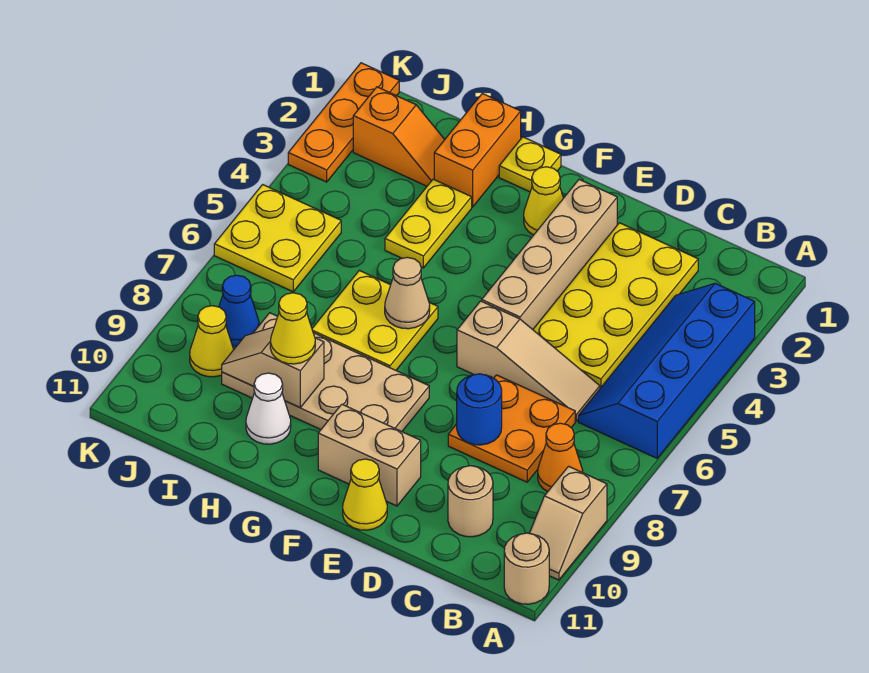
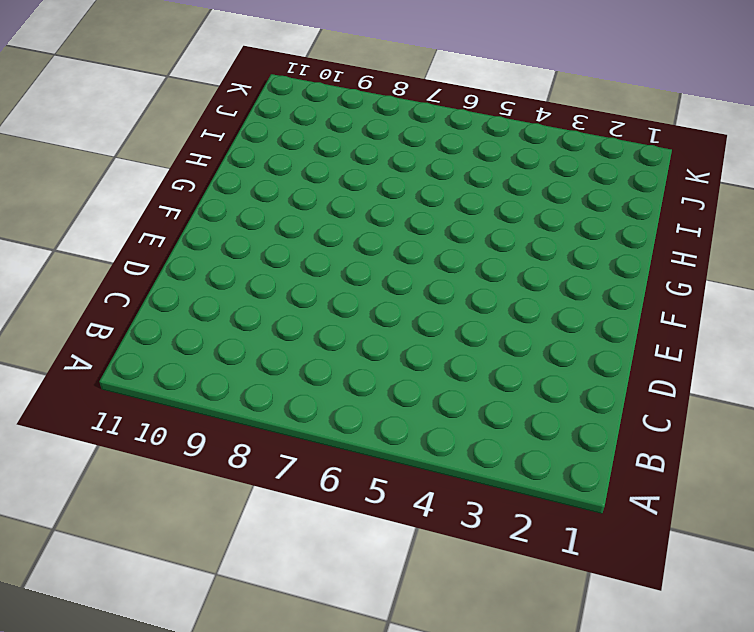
none -> blue 2x4 slope [578,283,755,458]
none -> tan 1x2 slope [529,466,607,580]
none -> tan 1x1 round brick [504,533,549,604]

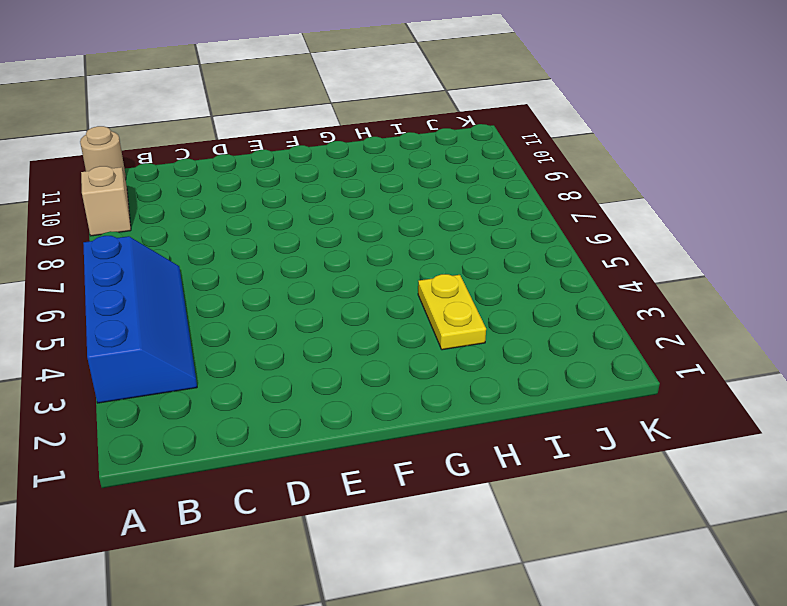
none -> orange 1x1 cone [538,423,583,492]
none -> yellow 2x4 plate [533,223,698,388]
none -> tan 1x3 slope [457,301,600,421]

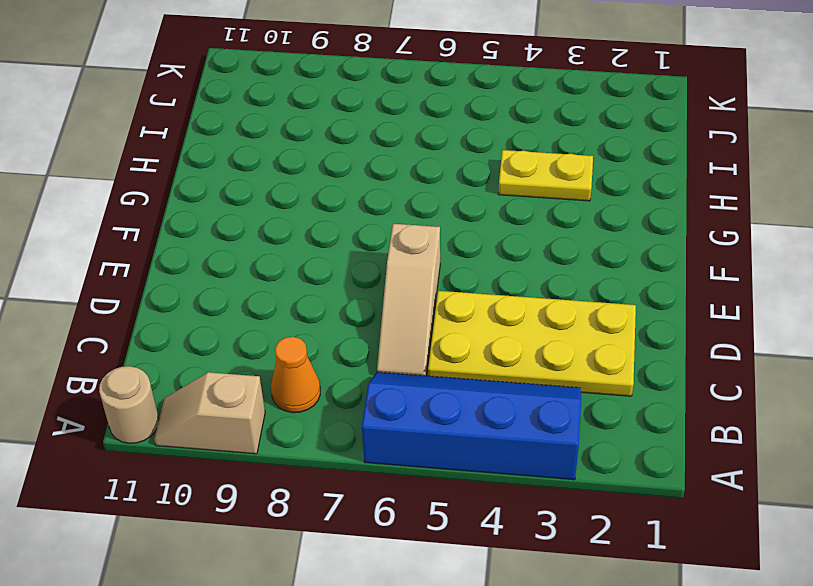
none -> orange 2x2 plate [448,375,575,482]
none -> tan 1x1 round brick [448,466,493,537]
none -> tan 1x4 brick [482,180,617,329]

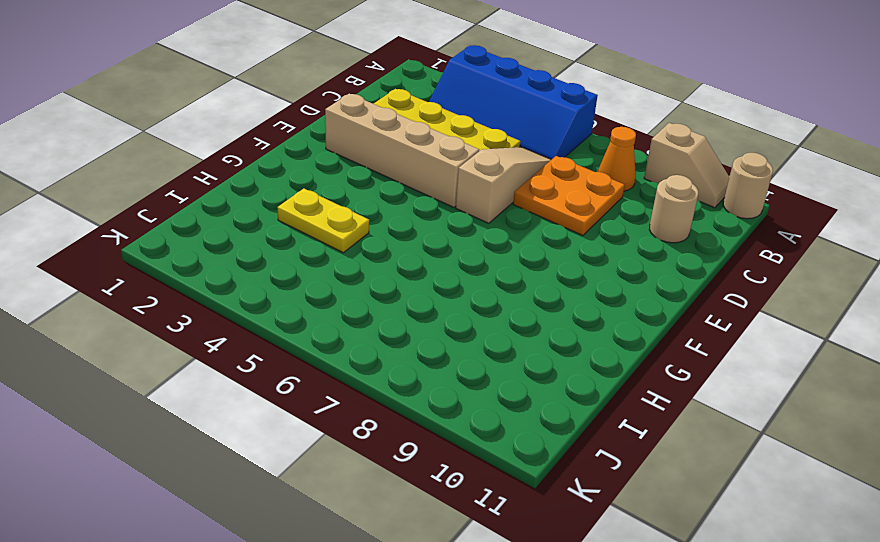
none -> tan 1x2 brick [318,404,421,506]
none -> yellow 1x1 cone [343,459,387,530]
none -> yellow 1x1 cone [524,167,563,235]

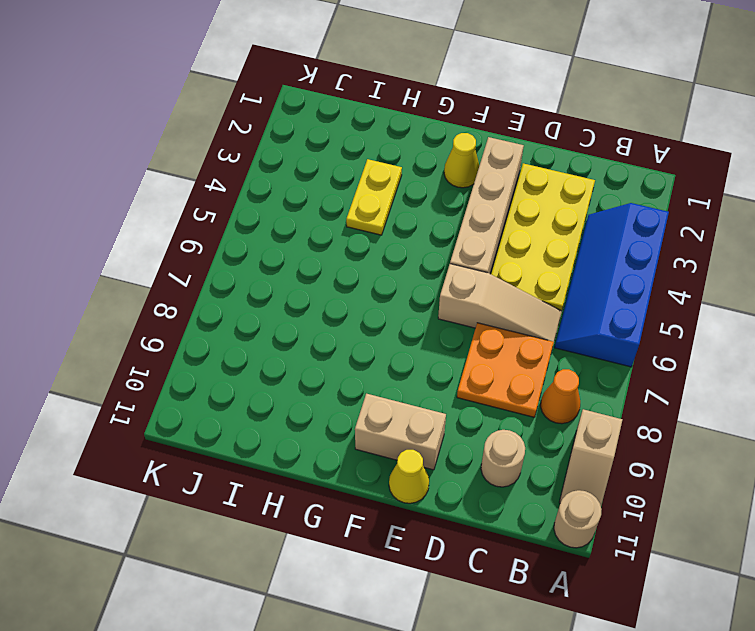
none -> tan 2x4 plate [222,313,429,431]
none -> yellow 1x1 plate [499,137,561,192]
none -> yellow 2x2 plate [312,270,438,370]

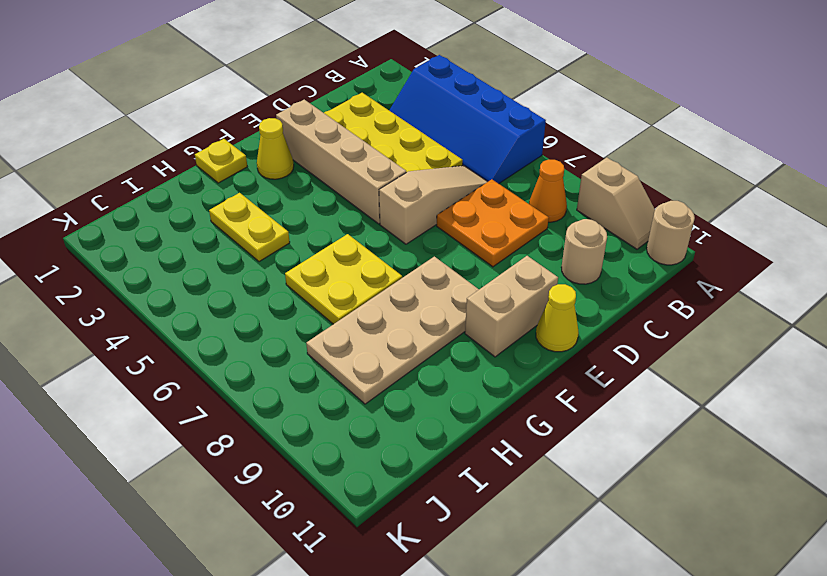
none -> orange 1x2 brick [434,93,521,207]
none -> white 1x1 cone [246,373,291,444]
none -> orange 1x2 slope [353,87,445,186]

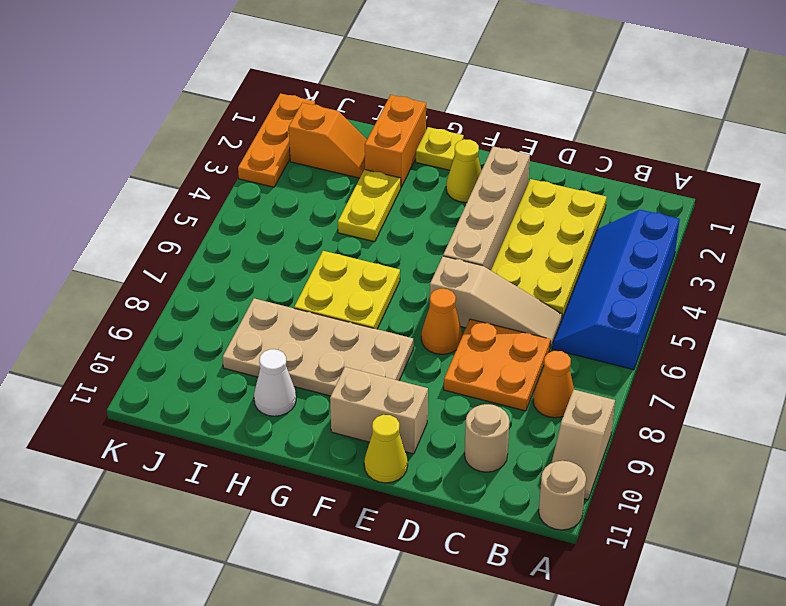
orange 1x1 cone [421,289,462,354] -> none
none -> yellow 2x2 plate [214,185,341,292]
none -> blue 1x1 cone [219,275,259,346]
none -> yellow 1x1 cone [190,306,234,377]

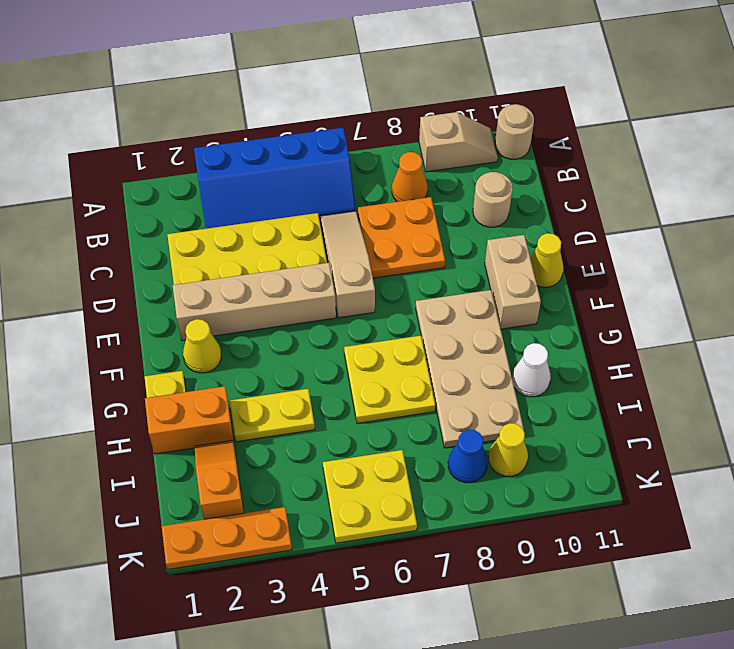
none -> blue 1x1 round brick [457,374,502,445]
none -> tan 1x1 cone [385,257,430,329]
none -> tan 1x2 slope [222,327,324,408]

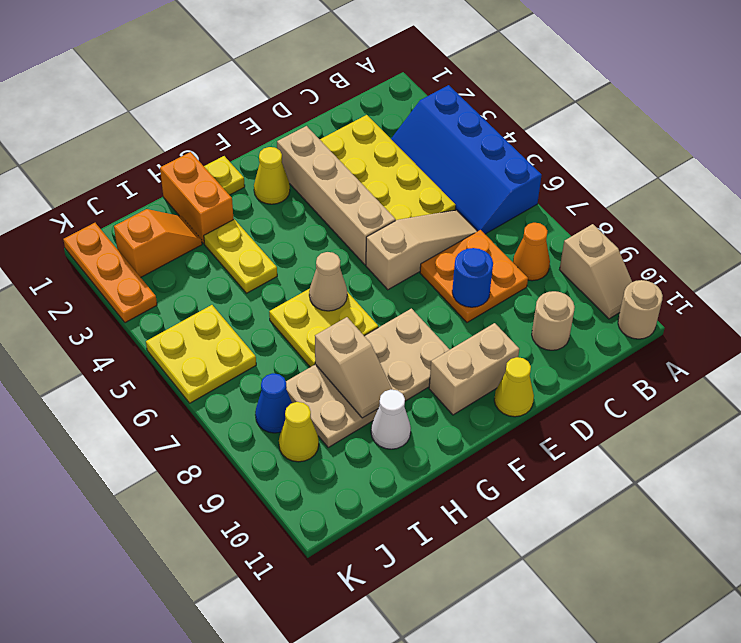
tan 1x2 slope [315,317,392,418] -> tan 1x2 slope turned to [222,327,324,408]
none -> yellow 1x1 cone [270,293,315,364]

